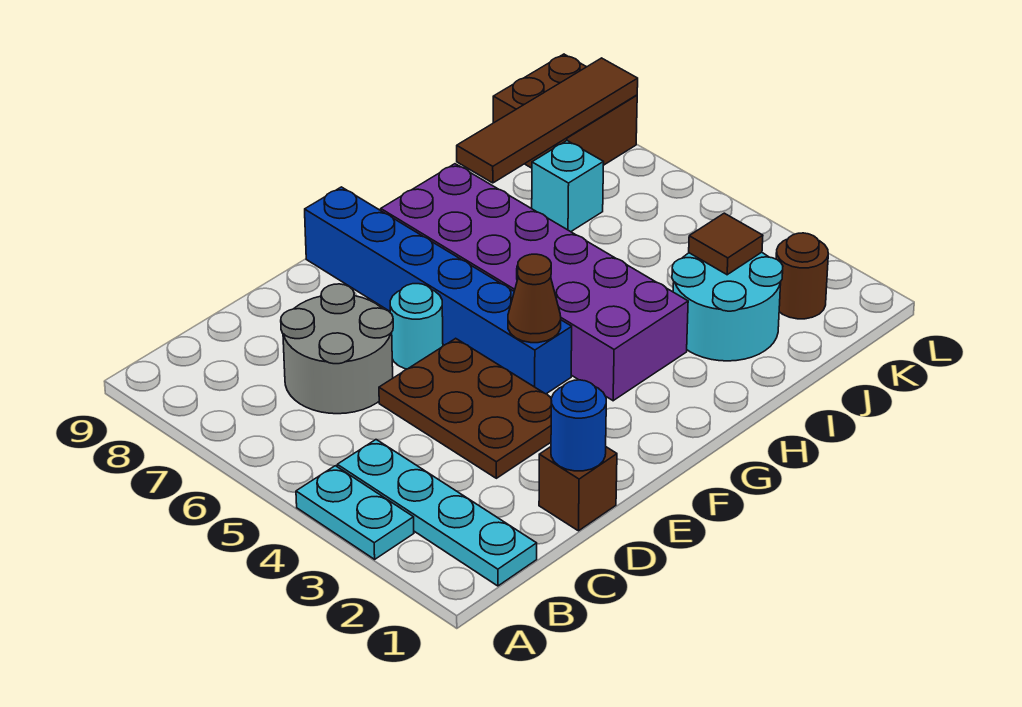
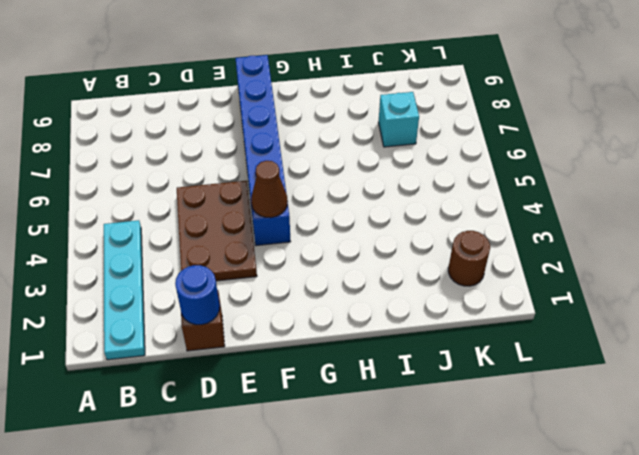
none -> cyan 1x2 plate [296,466,414,559]
none -> grey 2x2 round brick [281,284,393,414]
none -> cyan 1x1 round brick [390,284,443,369]

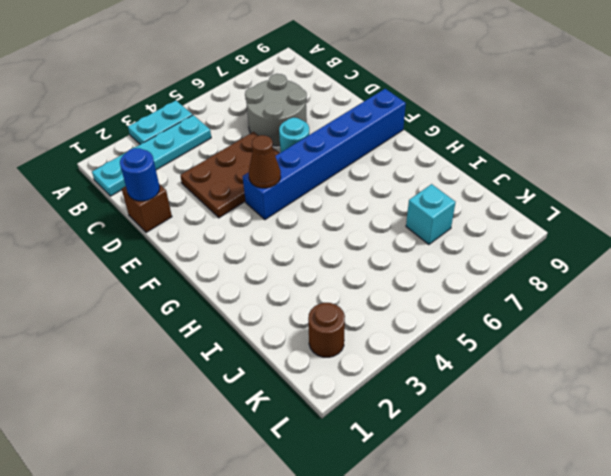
none -> purple 2x6 brick [381,164,688,401]
none -> cyan 2x2 round brick [672,252,783,361]
none -> brown 2x2 brick [493,54,637,168]

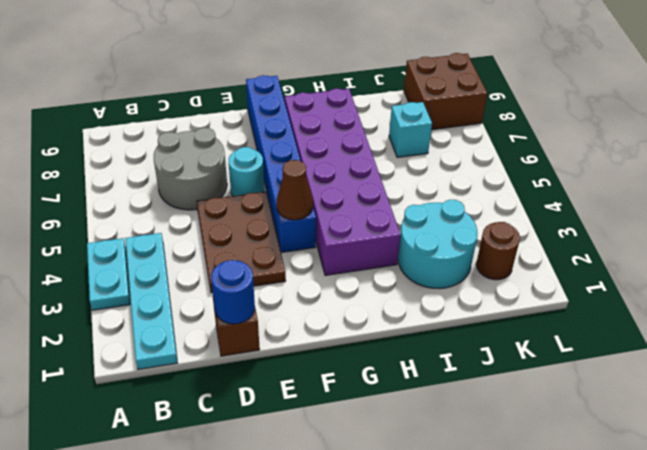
none -> brown 1x4 tile [457,58,638,183]
none -> brown 1x1 tile [689,213,763,275]

